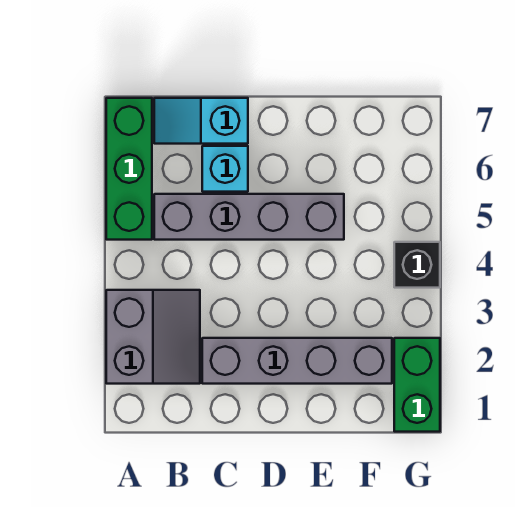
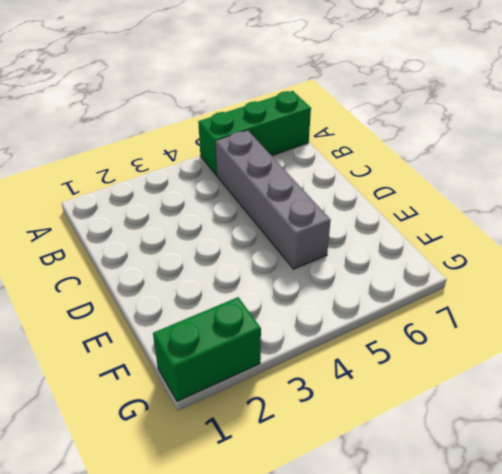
none -> grey 2x2 slope [106,290,200,384]
none -> cyan 1x2 slope [154,98,248,144]

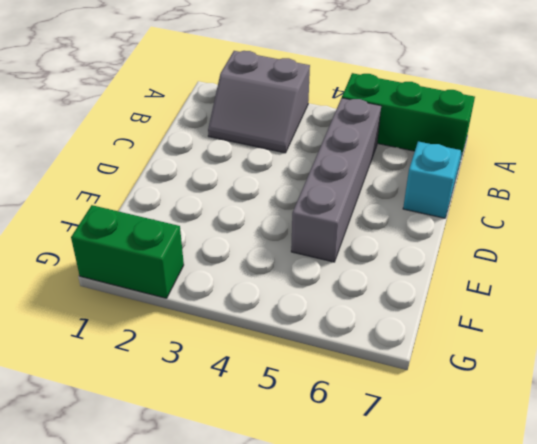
none -> grey 1x4 brick [202,338,392,384]
none -> cyan 1x1 brick [202,146,248,192]

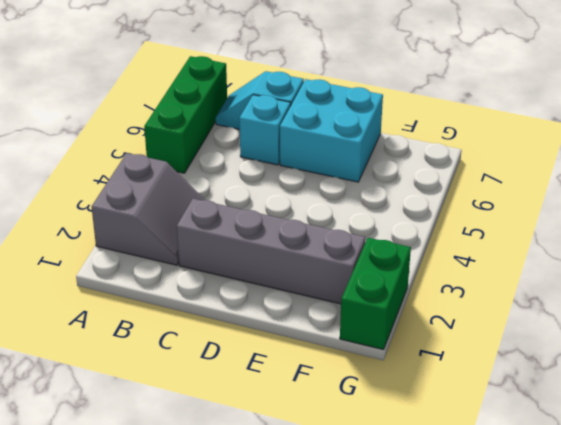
cyan 2x2 brick [280,79,383,182] -> none
none -> grey 1x4 brick [154,194,344,240]
none -> black 1x1 brick [394,242,440,288]

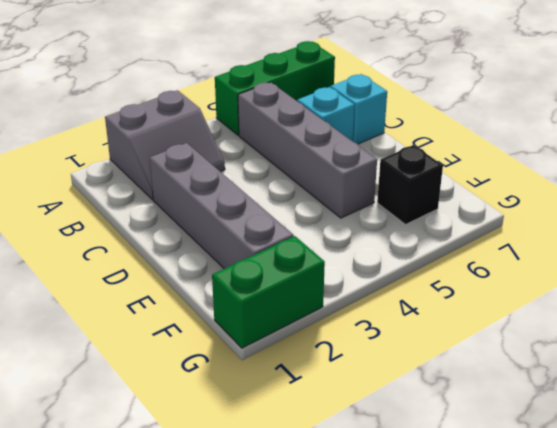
black 1x1 brick [377,145,443,224] -> black 1x1 brick moved to [394,242,440,288]

